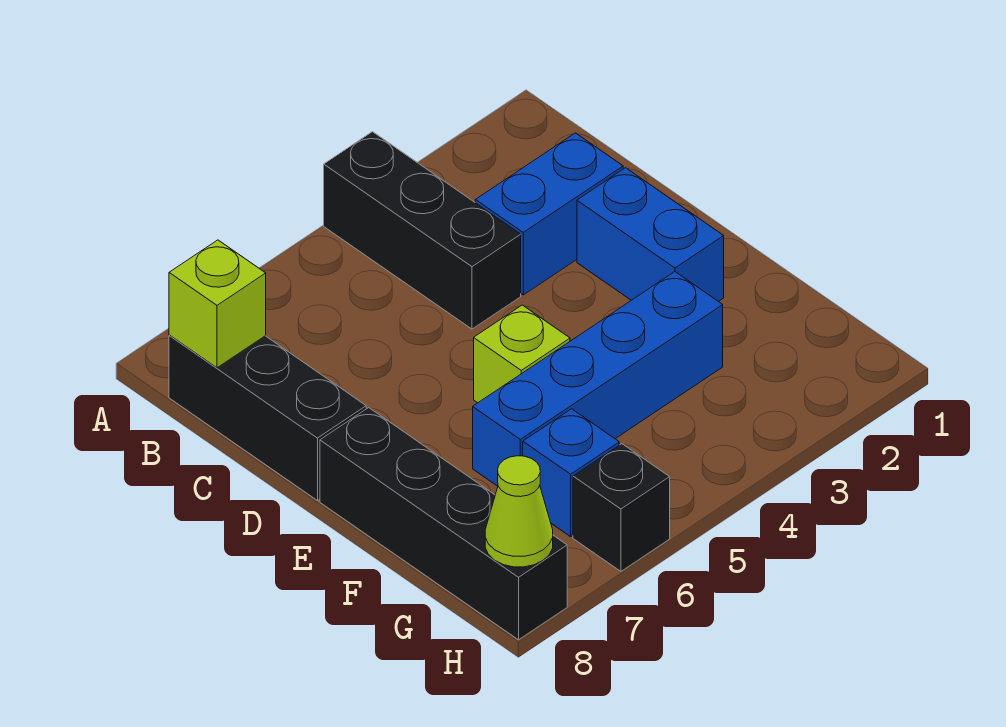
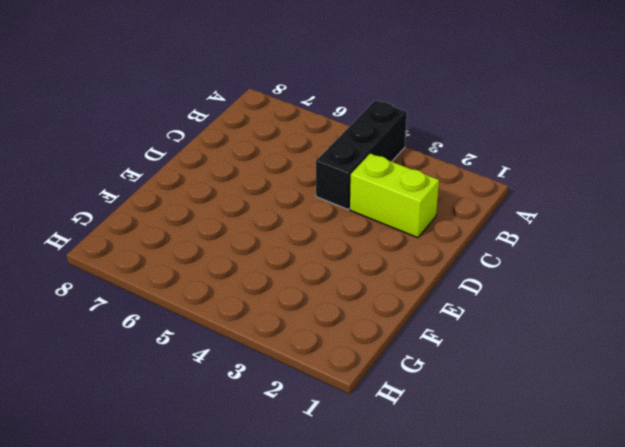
lime 1x2 brick [350,154,439,238] -> blue 1x2 brick [475,133,623,295]
none -> black 1x3 brick [169,335,366,501]
none -> blue 1x2 brick [577,168,724,302]

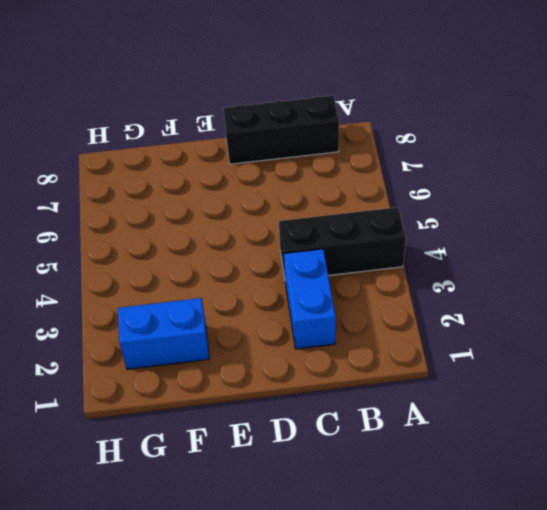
blue 1x2 brick [118,298,209,369] -> blue 1x2 brick moved to [577,168,724,302]
none -> lime 1x1 brick [474,305,570,403]
none -> black 1x4 brick [320,408,567,640]

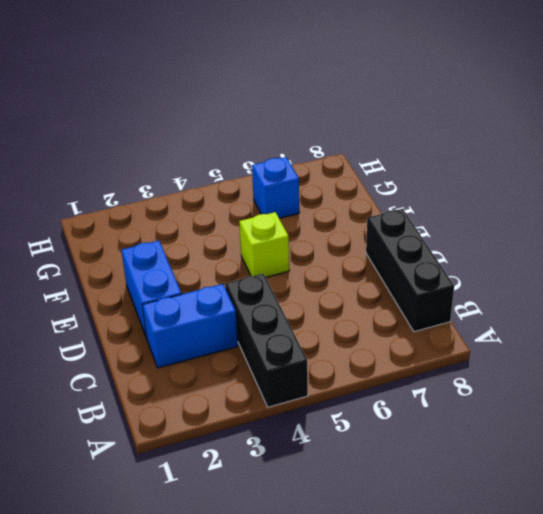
none -> black 1x4 brick [320,408,567,640]
none -> blue 1x4 brick [473,272,723,486]

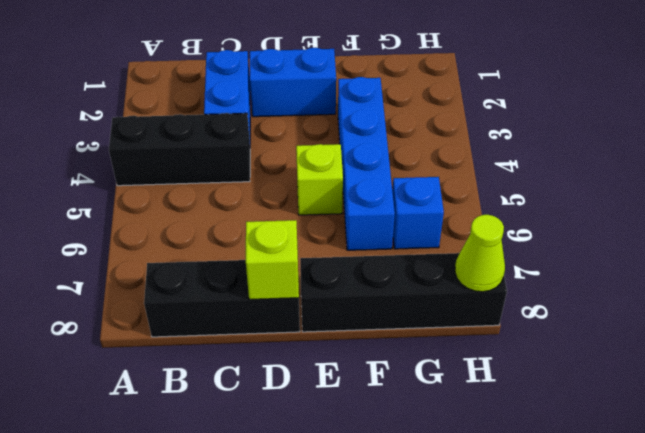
lime 1x1 brick [246,220,299,299] -> lime 1x1 brick moved to [169,240,266,368]
none -> black 1x1 brick [573,444,670,571]

